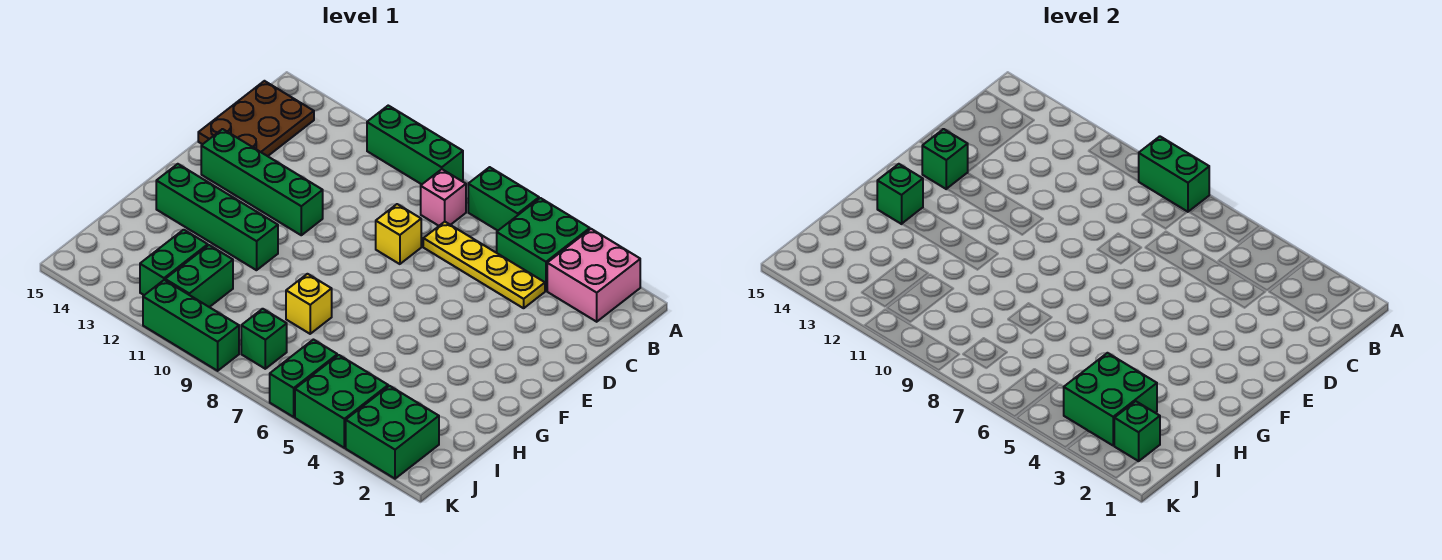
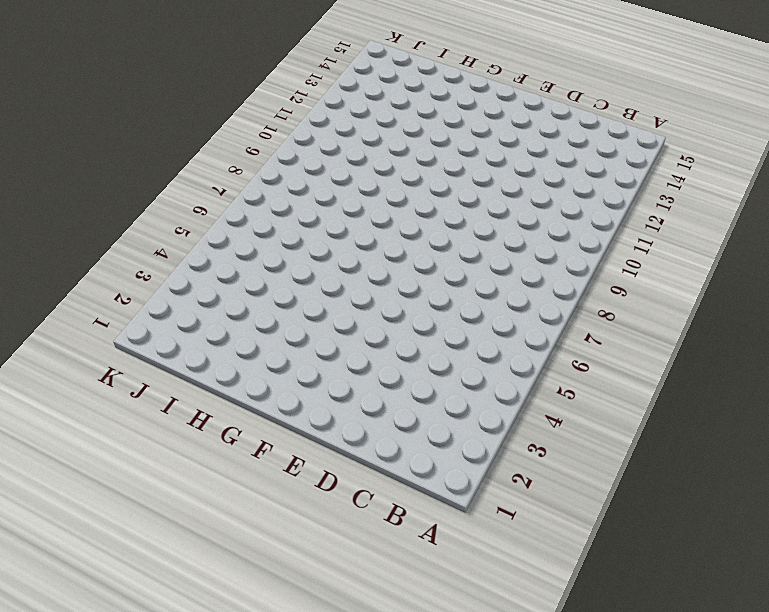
none -> pink 2x2 brick [547,229,640,322]
none -> green 2x2 brick [497,198,590,291]
none -> green 1x2 brick [468,167,539,231]

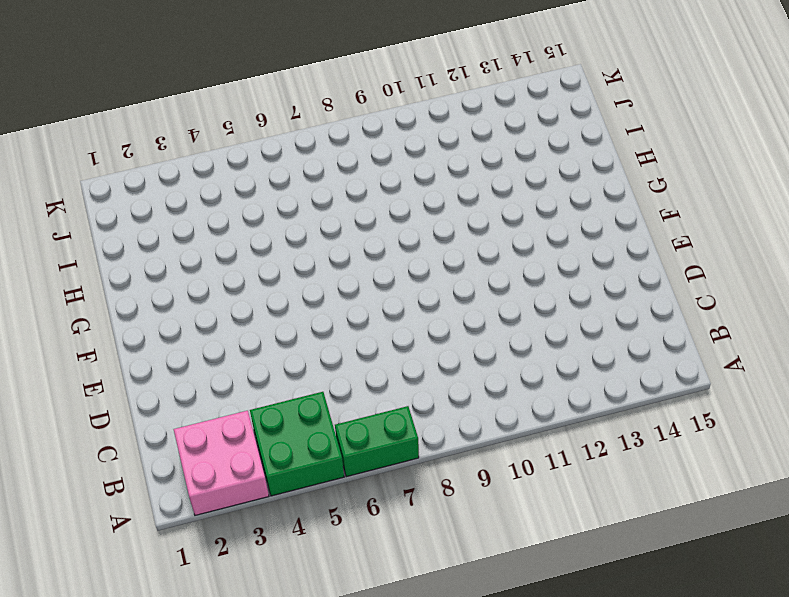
none -> green 1x3 brick [367,106,463,184]
none -> pink 1x1 brick [421,169,466,226]
none -> brown 2x3 plate [198,81,314,156]

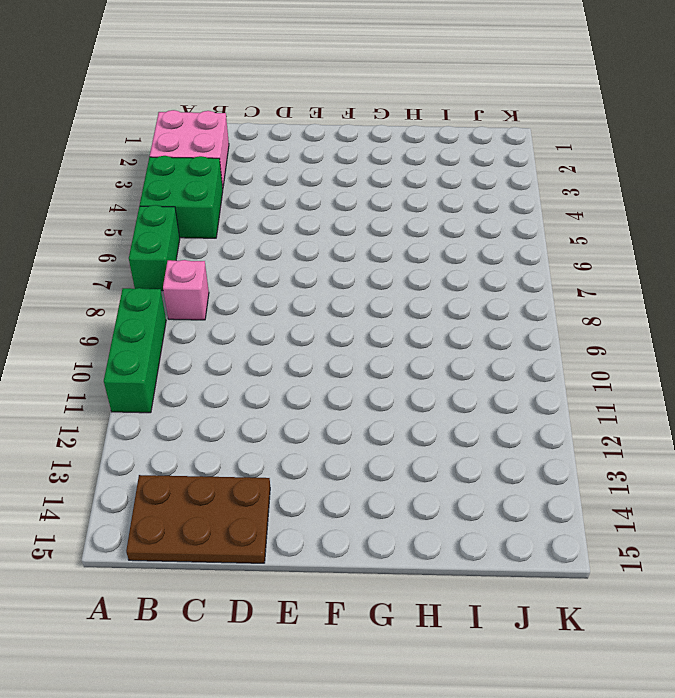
none -> yellow 1x4 plate [423,222,545,308]
none -> yellow 1x1 brick [376,204,421,264]
none -> green 1x4 brick [201,129,323,235]

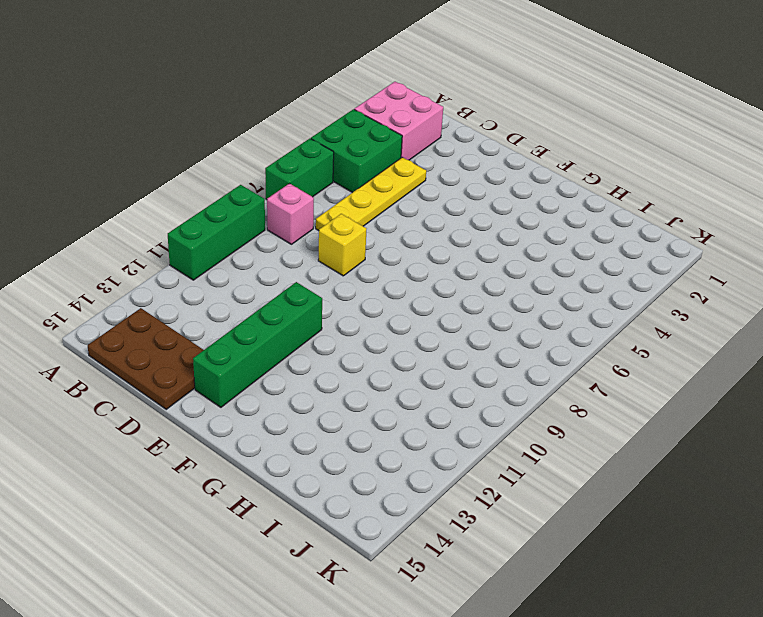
none -> green 1x4 brick [156,164,278,270]
none -> yellow 1x1 brick [286,274,332,334]
none -> green 1x2 brick [165,245,233,307]

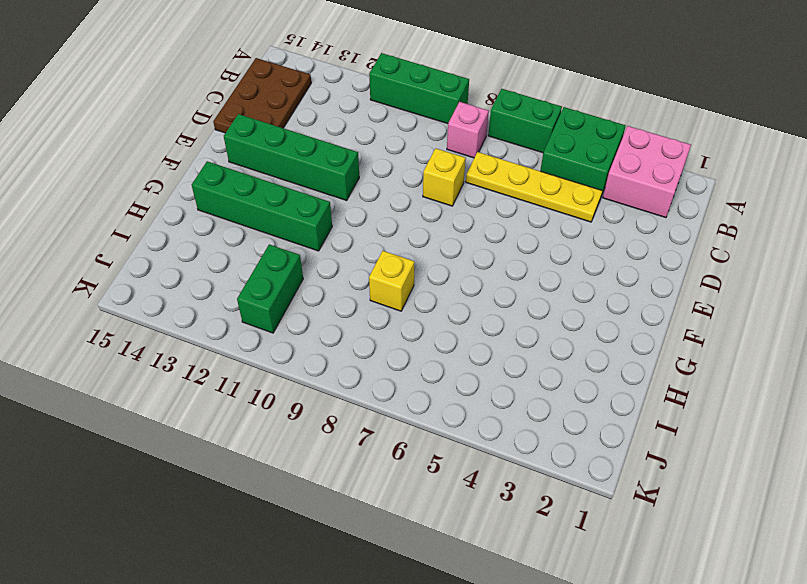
none -> green 1x2 brick [140,230,208,295]
none -> green 2x2 brick [346,386,439,479]
none -> green 2x2 brick [295,355,388,448]

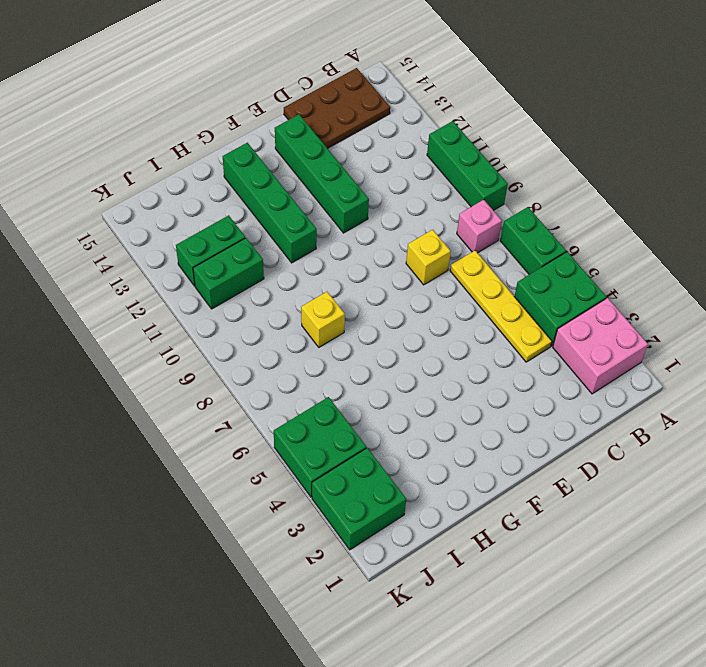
none -> green 1x2 brick [270,340,337,417]
none -> green 1x1 brick [241,309,287,369]
none -> green 1x3 brick [143,280,239,371]

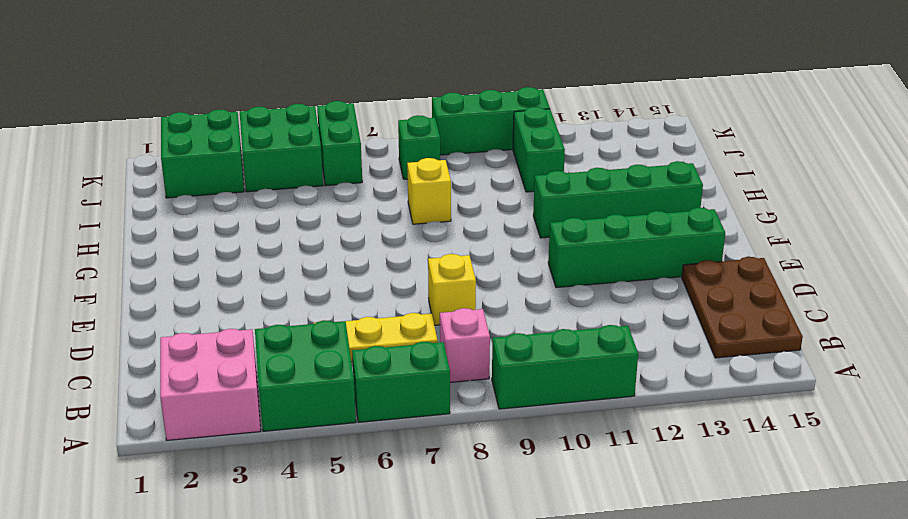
none -> green 1x2 brick [140,230,208,295]
none -> green 1x2 brick [1139,136,1209,212]
none -> green 1x1 brick [922,129,968,189]

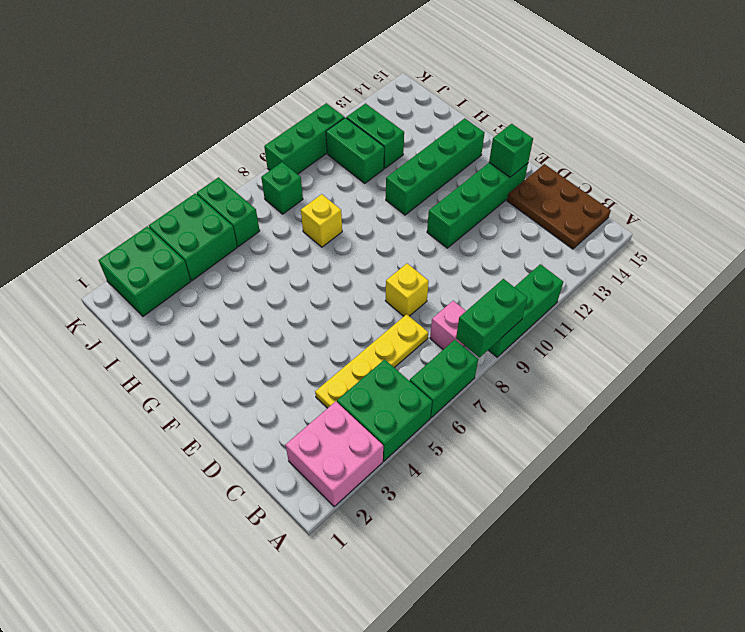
none -> green 1x1 brick [877,164,923,224]
none -> green 2x2 brick [1064,353,1157,445]
none -> green 1x1 brick [1114,401,1160,461]

